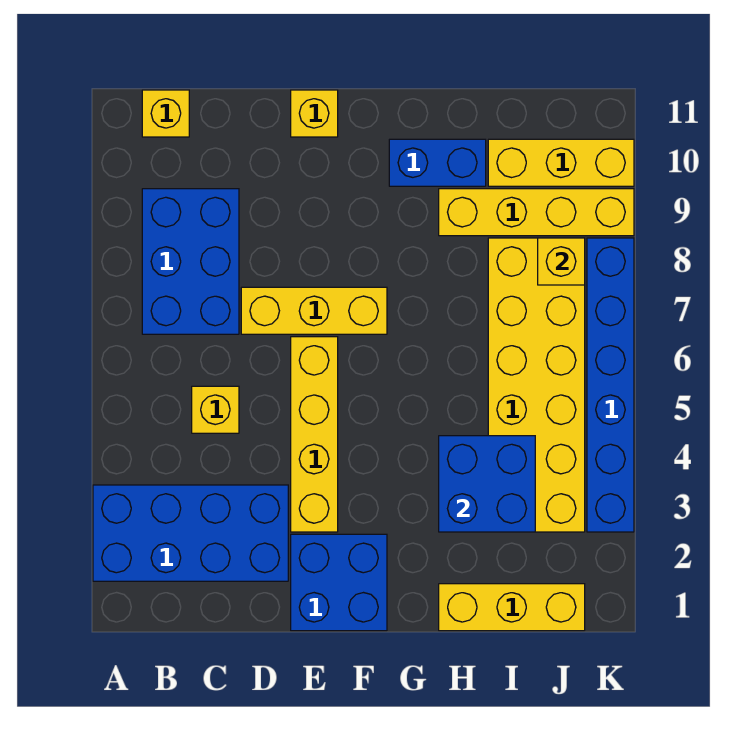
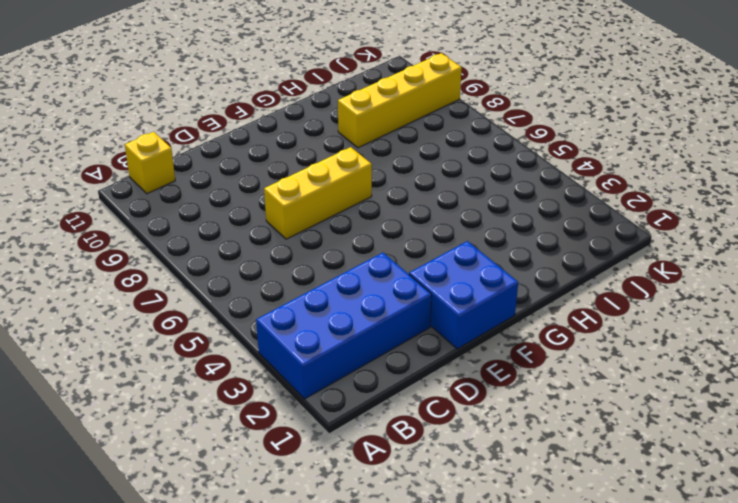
none -> blue 2x3 brick [142,189,239,334]
none -> yellow 1x1 brick [192,386,239,433]
none -> yellow 1x4 brick [291,337,338,532]

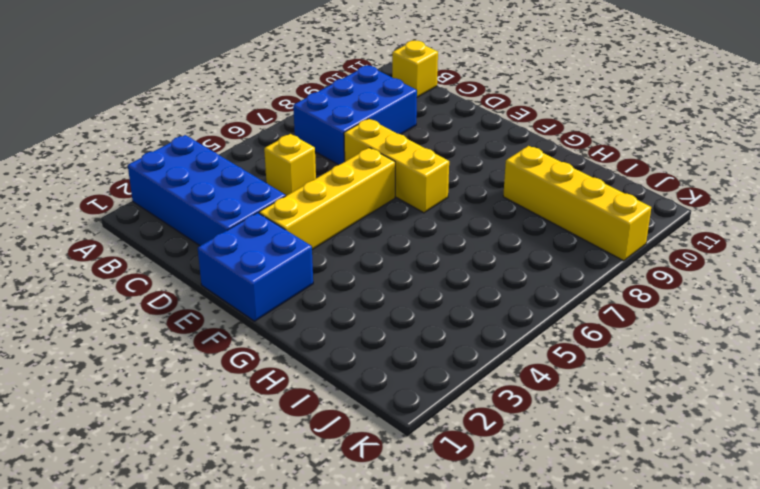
none -> yellow 1x1 brick [291,90,338,137]
none -> blue 1x2 brick [389,139,486,186]
none -> yellow 1x3 brick [439,584,585,631]

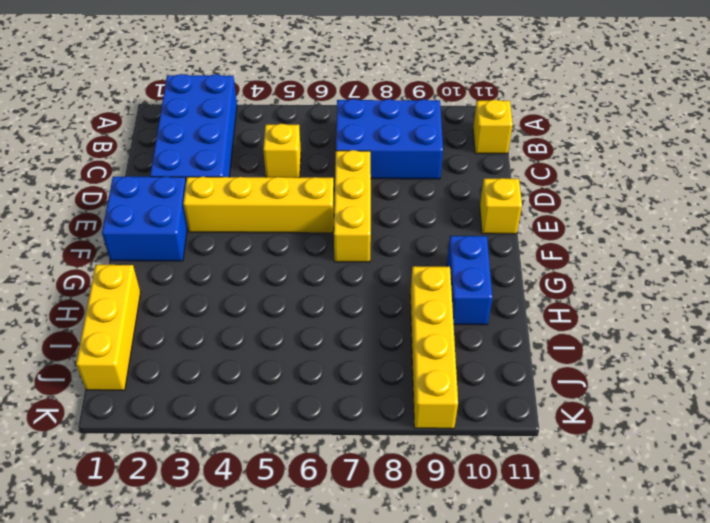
none -> yellow 2x6 brick [488,238,585,532]
none -> yellow 1x3 brick [488,139,634,186]
none -> blue 1x6 brick [587,238,634,532]

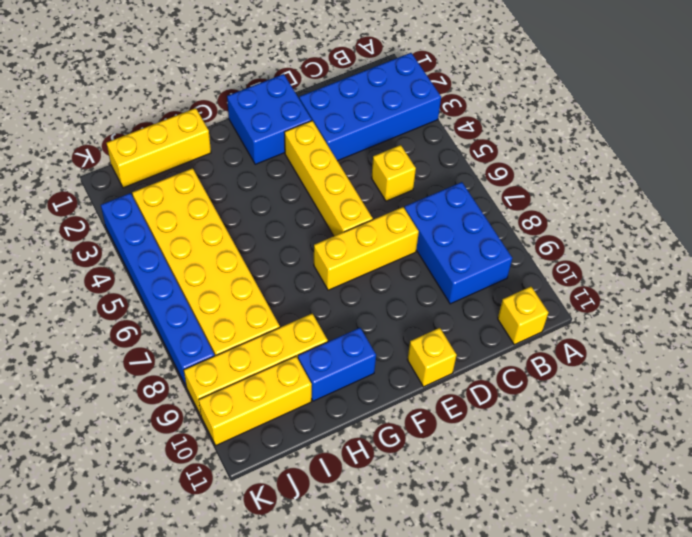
none -> blue 2x2 brick [439,436,535,532]
none -> yellow 1x1 brick [538,238,585,285]

